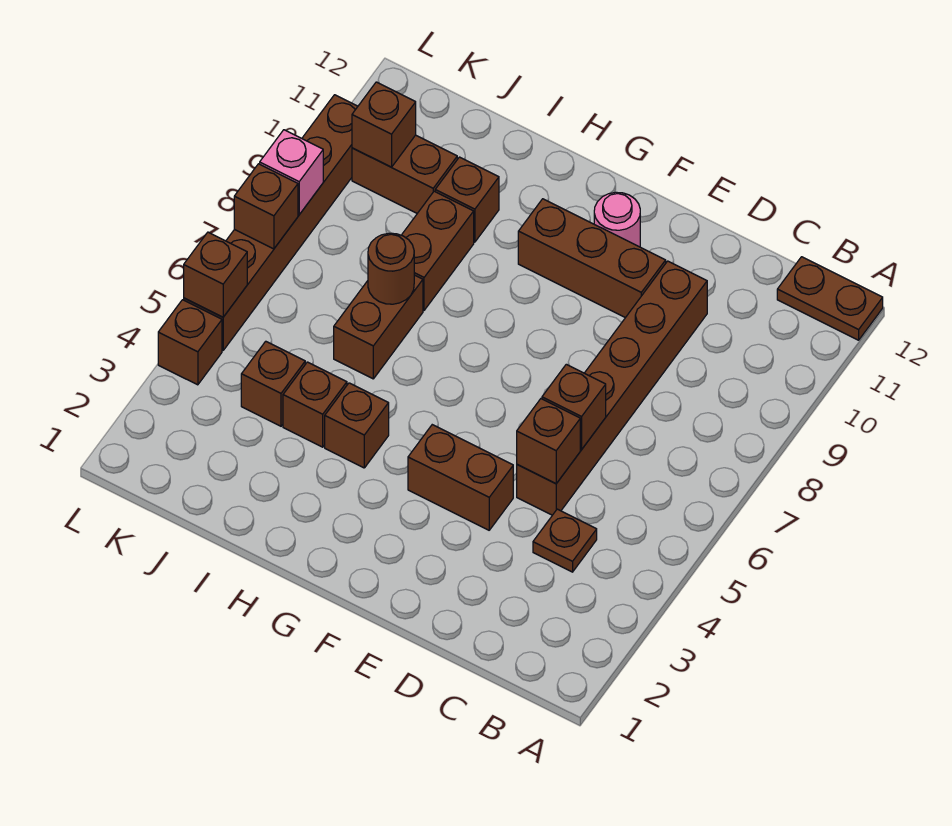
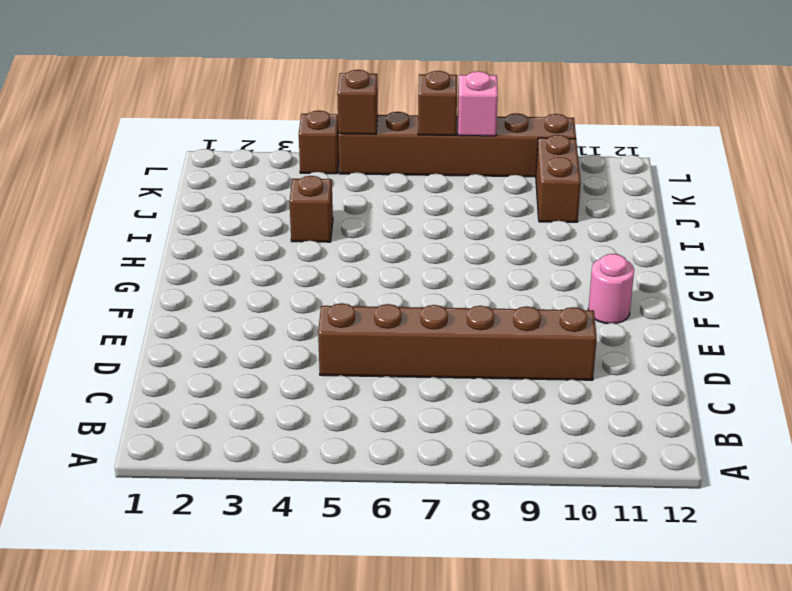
none -> brown 1x2 plate [777,257,883,340]
none -> brown 1x1 plate [533,509,597,572]
none -> brown 1x2 brick [408,425,513,530]

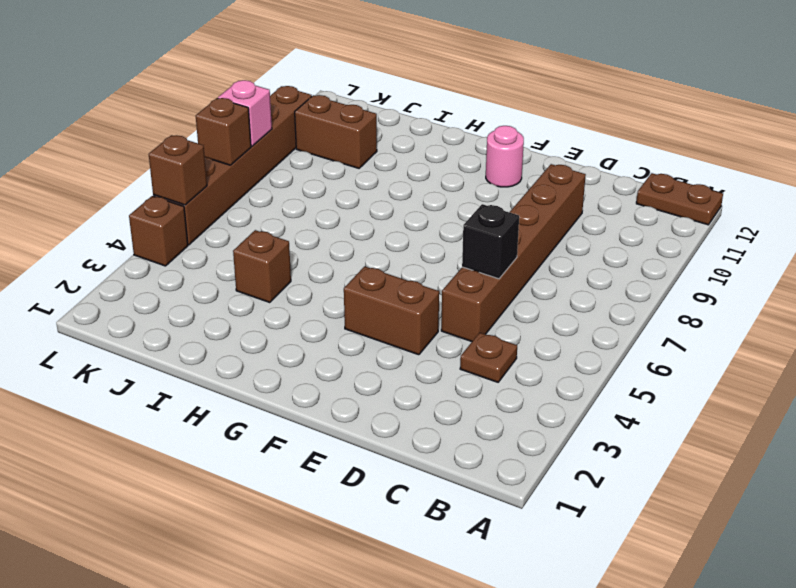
black 1x1 brick [462,204,519,279] -> brown 1x1 brick [542,364,606,449]
none -> brown 1x3 brick [518,199,666,318]
none -> brown 1x1 brick [325,383,389,468]
none -> brown 1x2 brick [334,275,423,379]

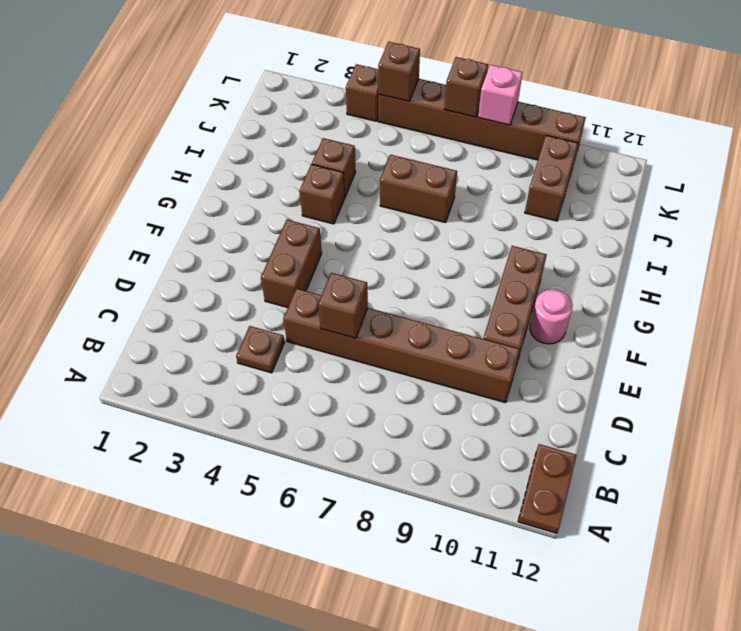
none -> brown 1x2 brick [402,191,474,310]
none -> brown 1x1 brick [435,157,499,242]
none -> brown 1x1 brick [241,341,305,426]

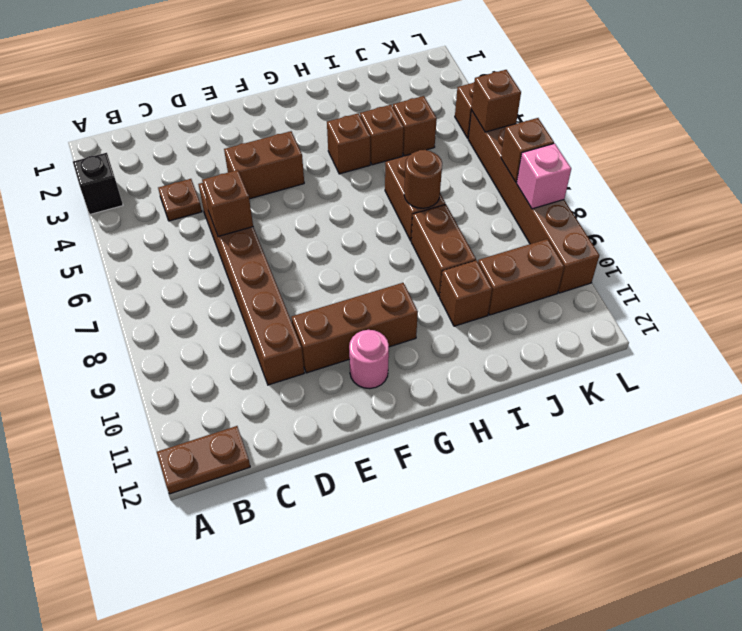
black 1x1 brick [73,153,123,214] -> none
none -> brown 1x1 brick [517,399,580,484]
none -> brown 1x1 brick [352,82,416,167]

